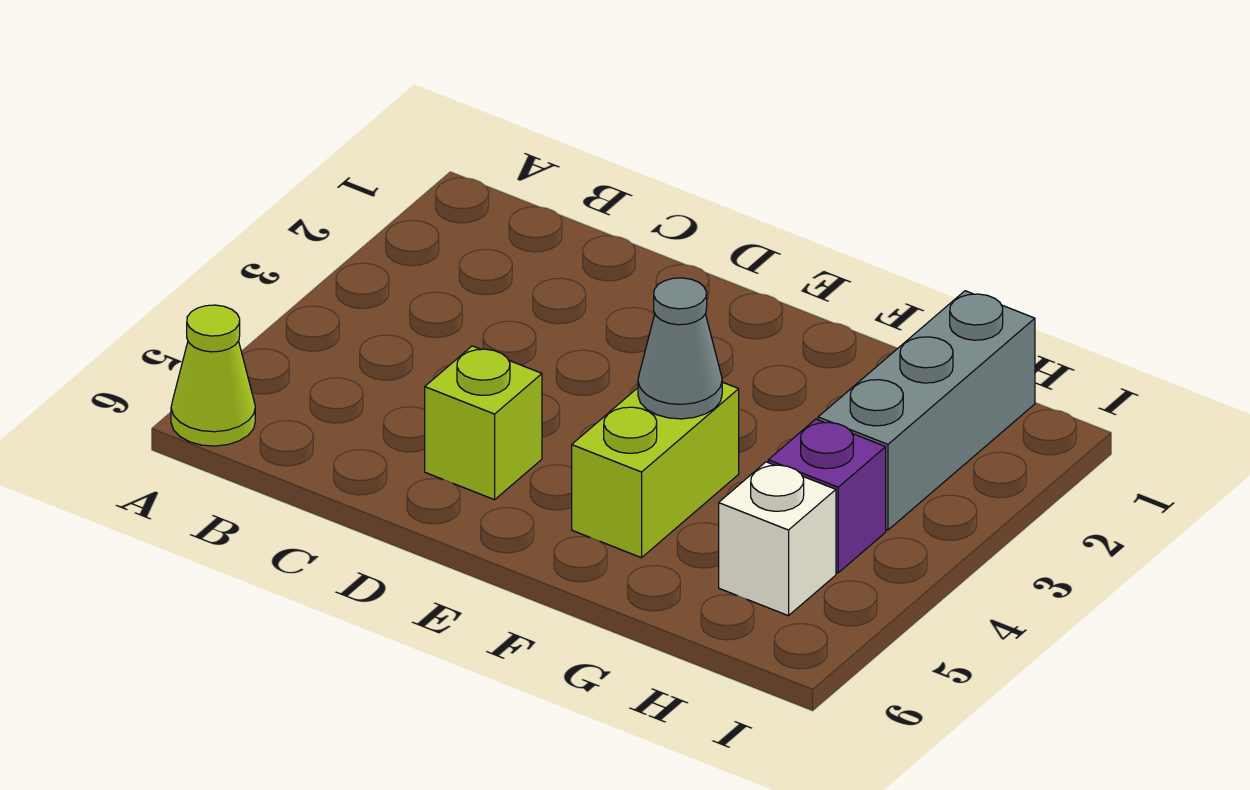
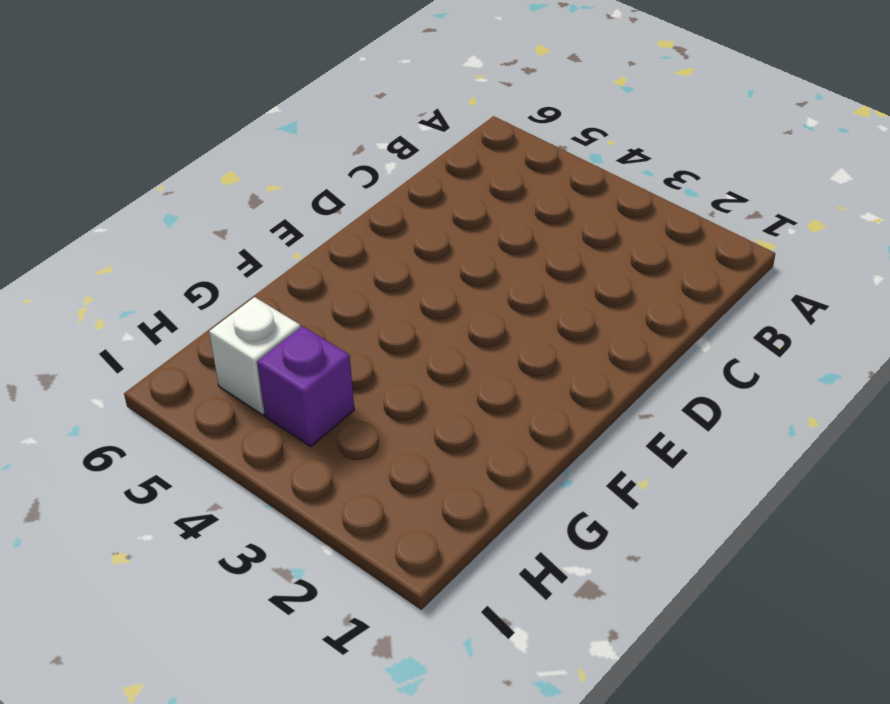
none -> lime 1x1 cone [171,305,255,446]
none -> lime 1x1 brick [425,346,542,500]

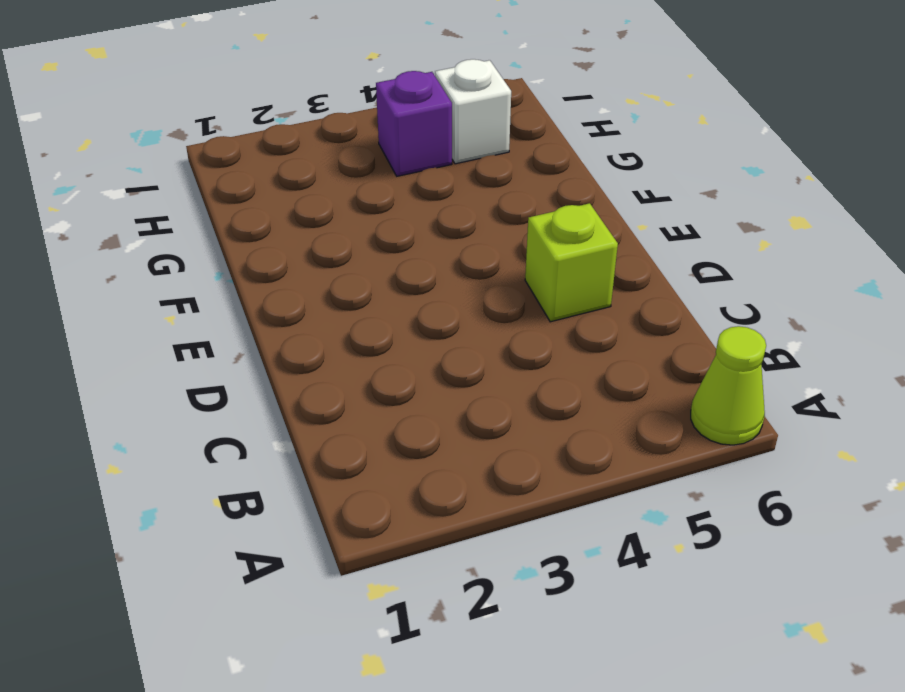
none -> lime 1x2 brick [572,382,739,558]
none -> grey 1x3 brick [818,291,1035,530]

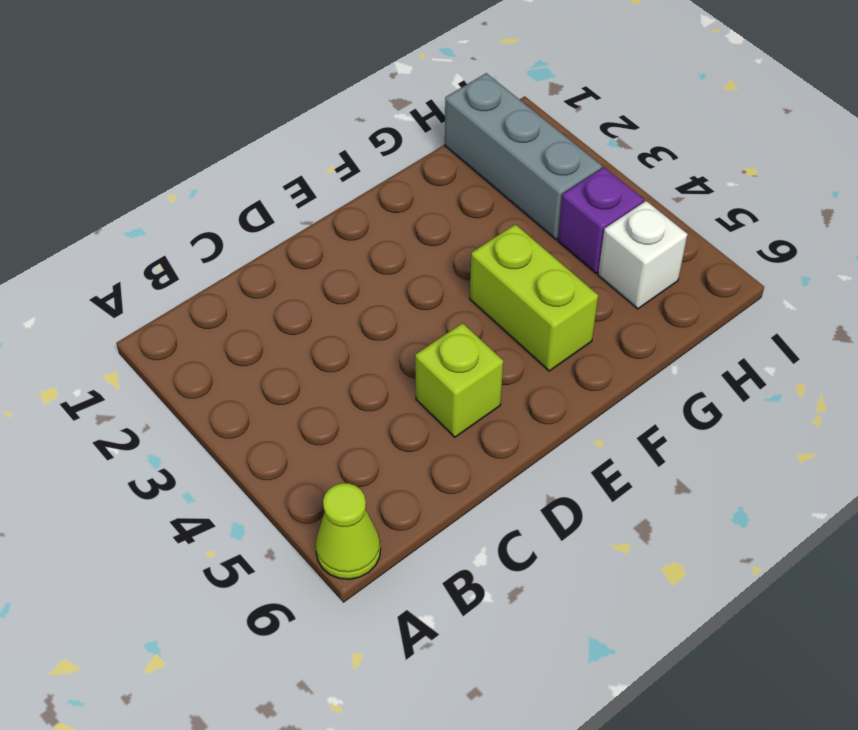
none -> grey 1x1 cone [638,278,722,419]

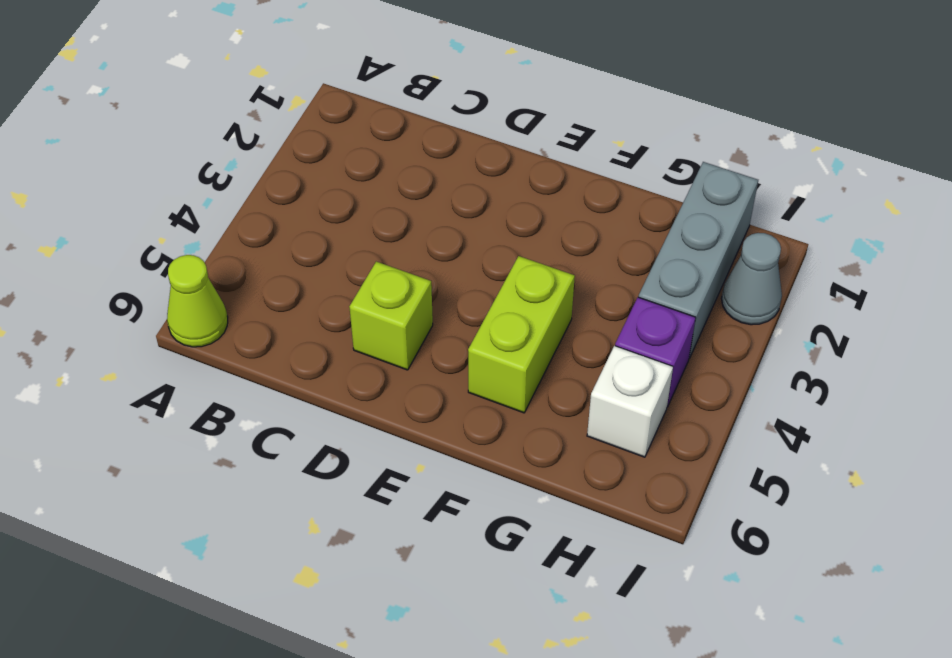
grey 1x1 cone [722,233,782,325] -> grey 1x1 cone moved to [638,278,722,419]

